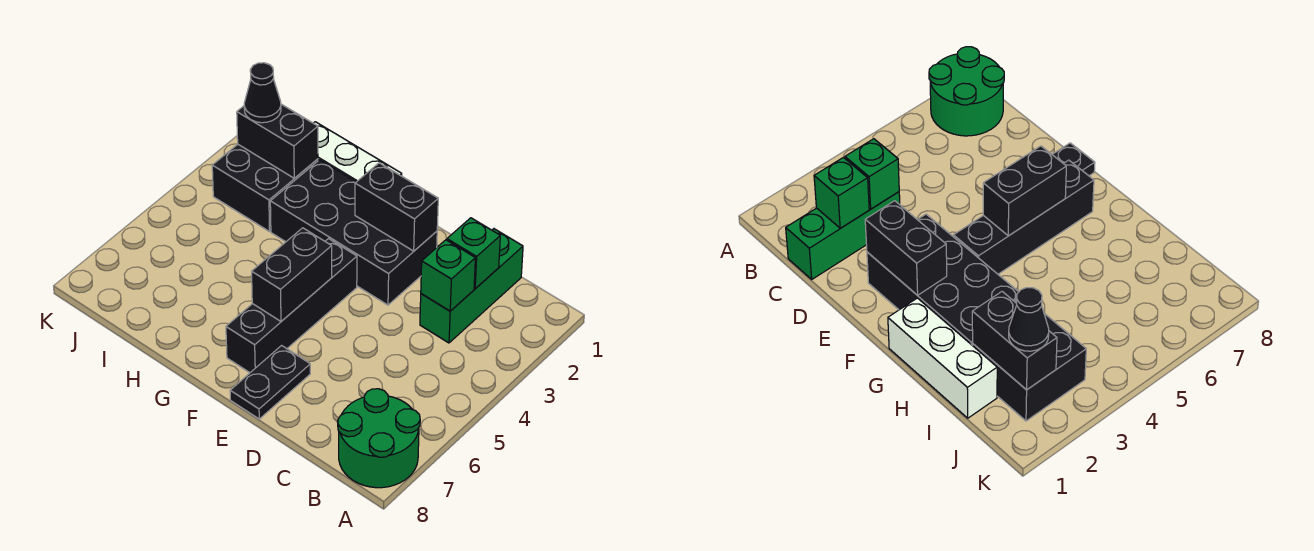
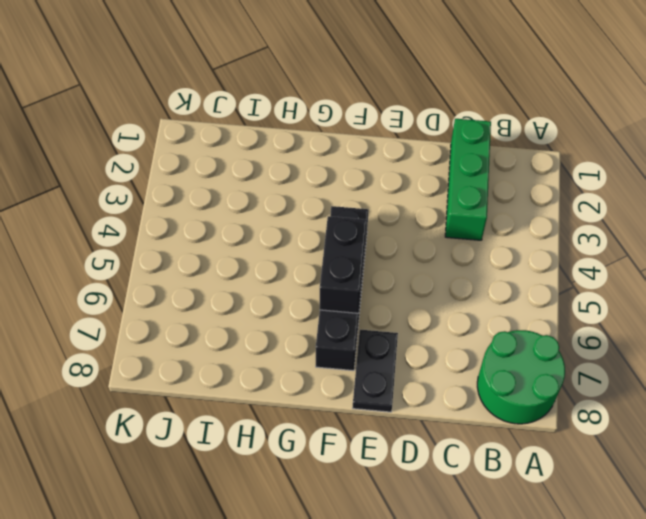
none -> black 2x4 brick [270,160,437,305]
none -> white 1x3 brick [314,122,402,182]
none -> black 2x2 brick [212,144,318,232]

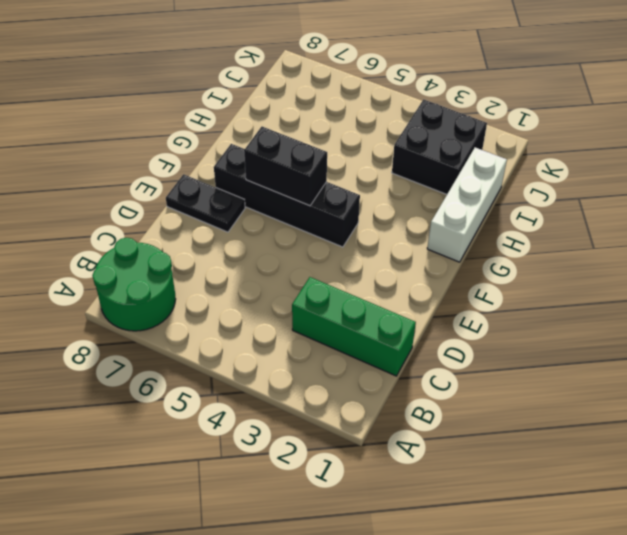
none -> black 2x4 brick [270,160,437,305]
none -> green 1x1 brick [447,218,500,289]
none -> green 1x1 brick [421,240,475,311]

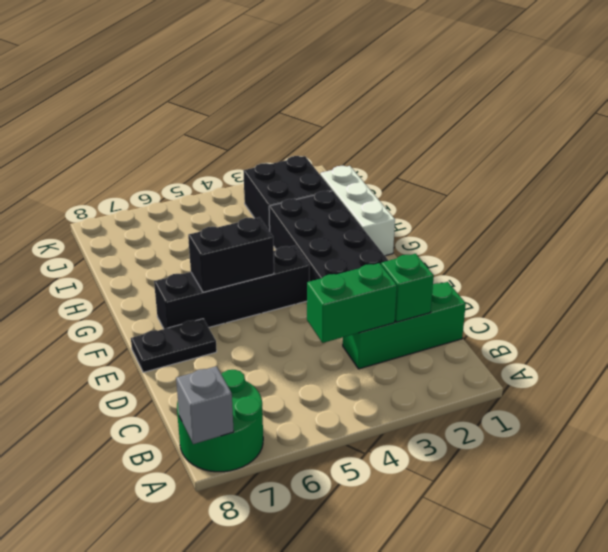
grey 1x1 brick [176,366,234,444] -> none
green 1x2 brick [307,263,397,343] -> green 1x1 brick [421,240,475,311]
none -> black 1x2 brick [355,163,438,251]
none -> black 1x2 brick [237,104,318,178]
none -> black 1x1 cone [244,63,281,123]

